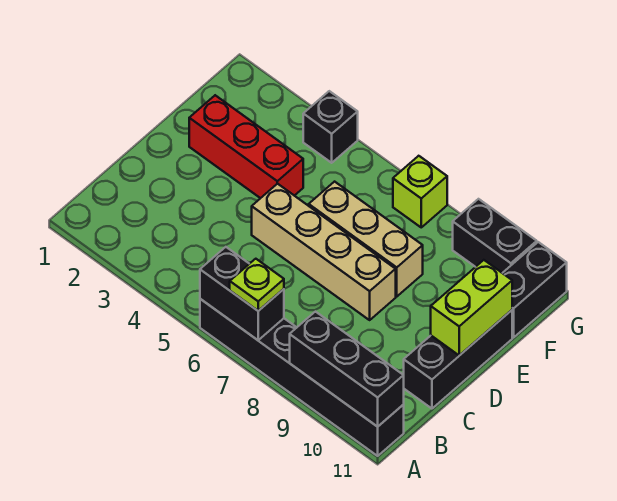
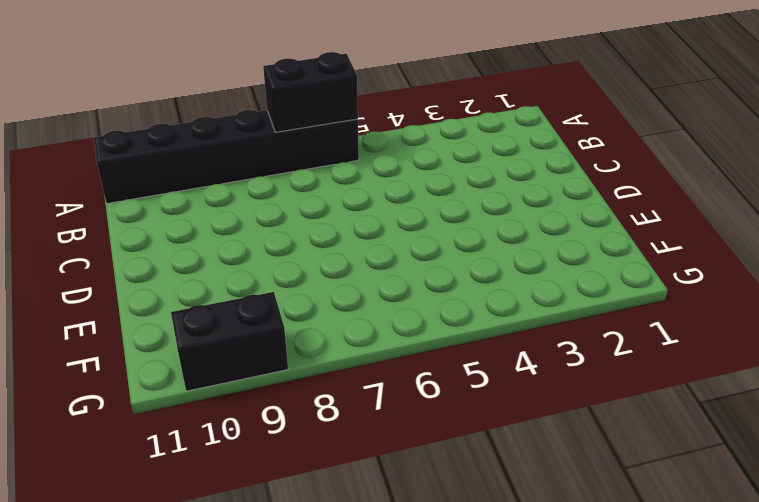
none -> black 1x3 brick [404,310,512,409]
none -> tan 1x4 brick [252,184,396,320]
none -> red 1x3 brick [189,95,303,198]

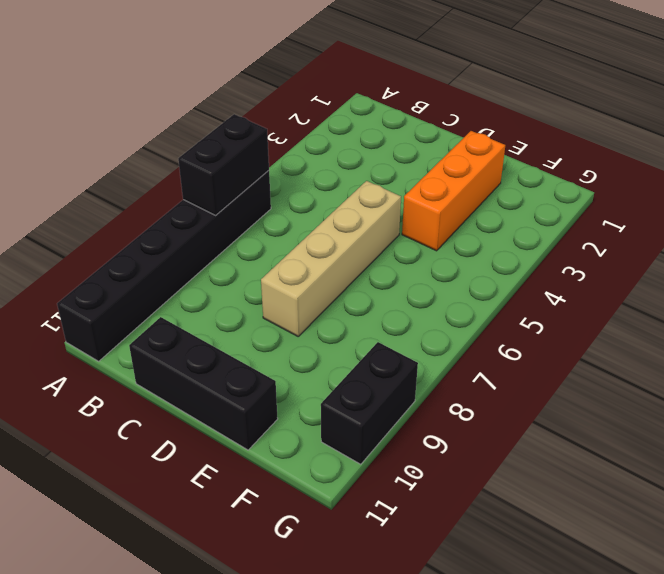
orange 1x3 brick [402,131,505,251] -> red 1x3 brick [189,95,303,198]
none -> tan 1x3 brick [309,182,423,296]
none -> black 1x2 brick [503,242,567,338]
none -> black 1x1 brick [303,91,358,163]

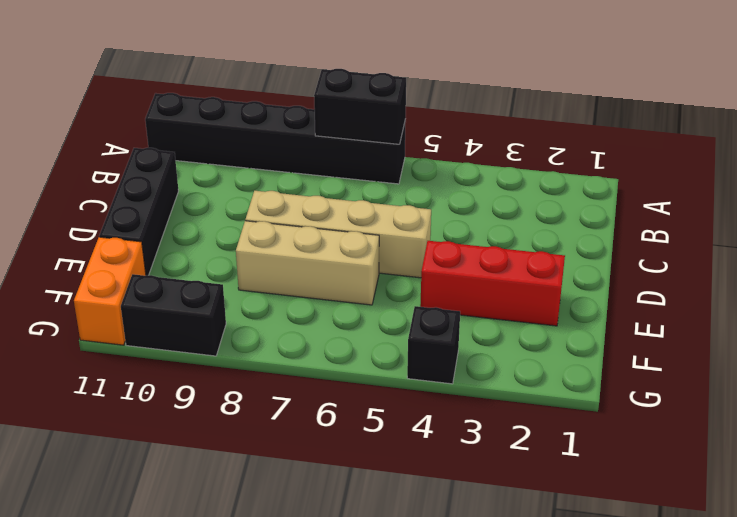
orange 1x2 brick [74,237,146,345] -> black 1x2 brick [503,242,567,338]
none -> lime 1x1 brick [393,156,447,227]
none -> black 1x3 brick [290,312,404,427]
none -> lime 1x2 brick [431,260,512,355]

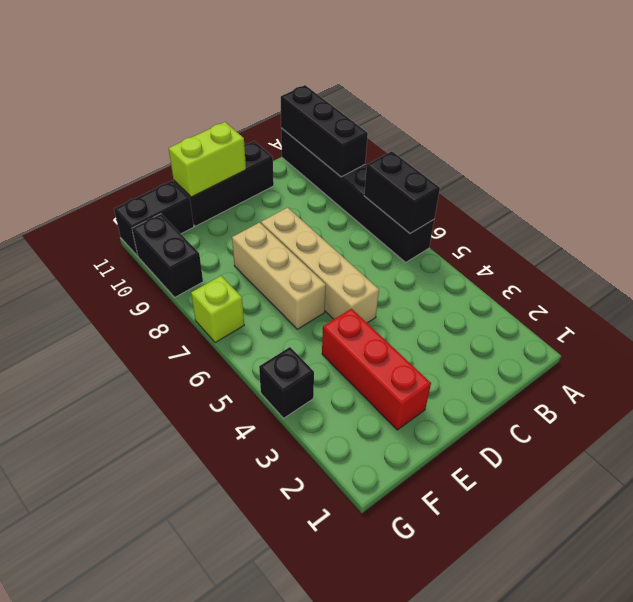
none -> lime 1x1 plate [230,259,284,311]

